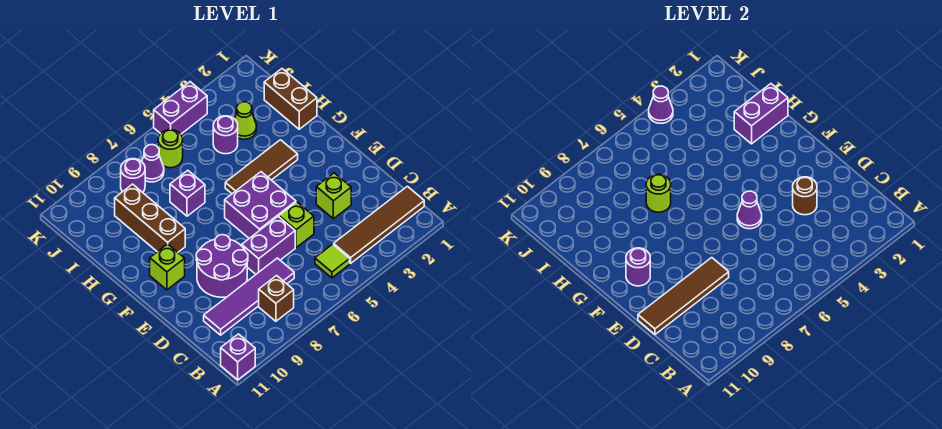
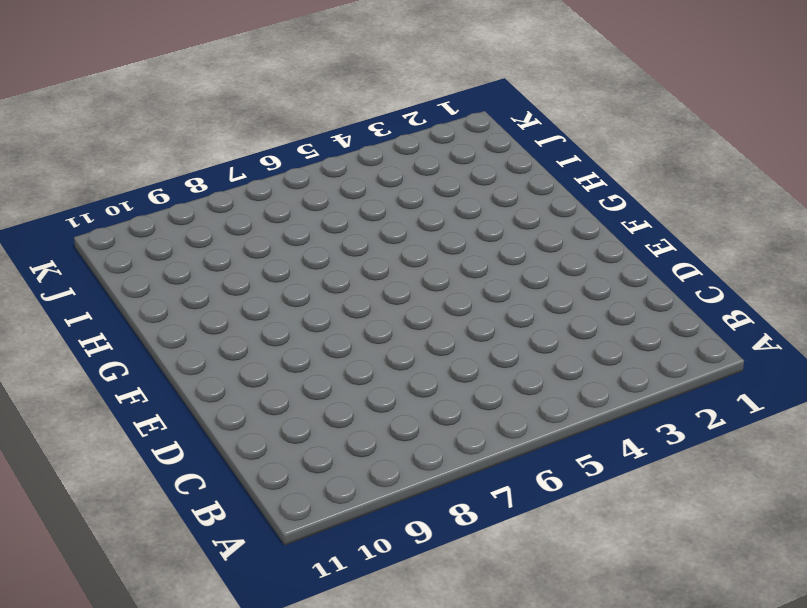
none -> purple 1x1 brick [221,334,255,380]
none -> brown 1x4 tile [334,186,424,263]
none -> lime 1x1 tile [315,244,350,278]

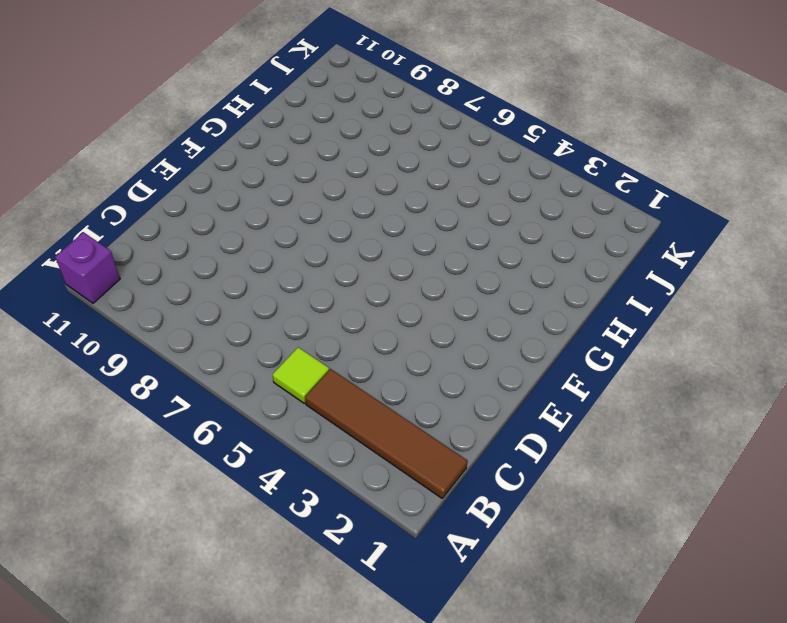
none -> brown 1x1 brick [259,276,294,321]
none -> purple 1x4 tile [204,258,294,335]
none -> lime 1x1 brick [316,173,351,219]

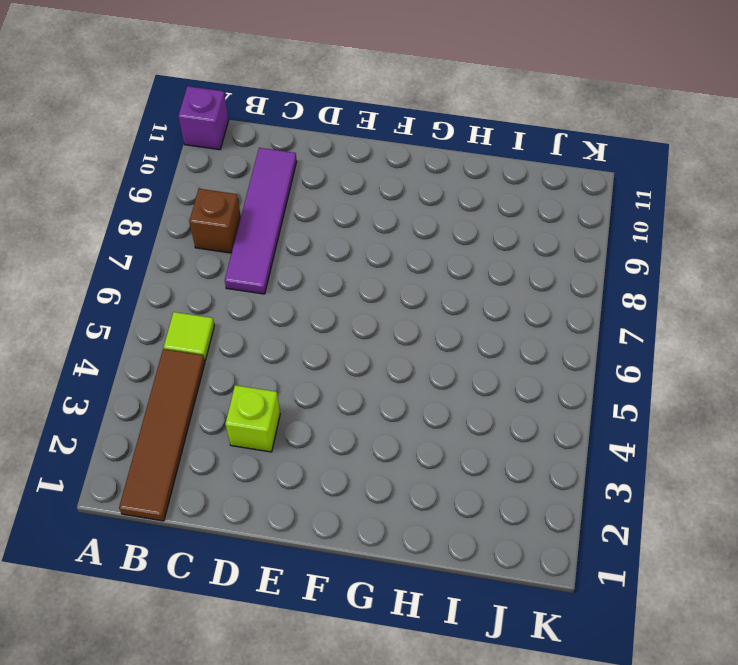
none -> lime 1x1 brick [279,202,314,248]
none -> purple 1x2 brick [242,216,295,274]
none -> purple 2x2 round brick [196,235,248,297]

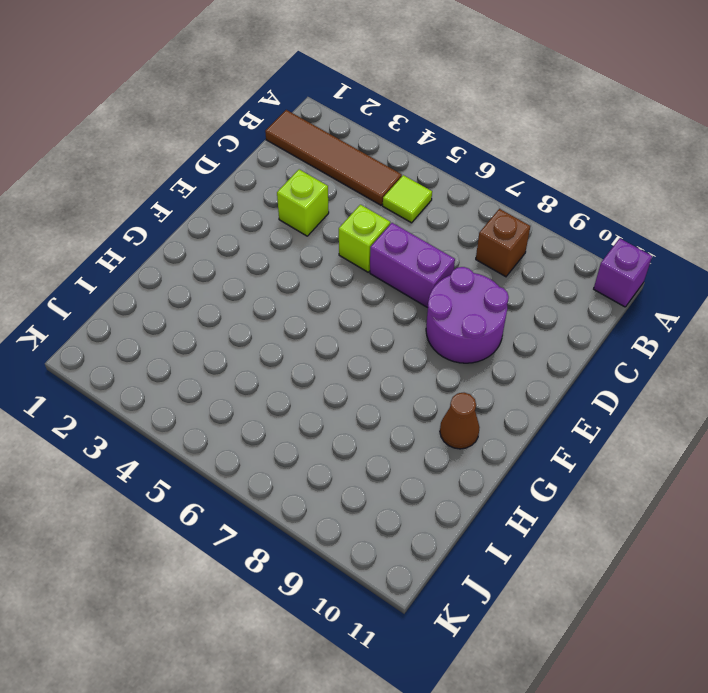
brown 1x1 cone [440,393,480,449] -> none
none -> purple 1x4 tile [204,258,294,335]
none -> purple 2x2 brick [225,172,296,238]
none -> lime 1x1 brick [150,244,185,290]

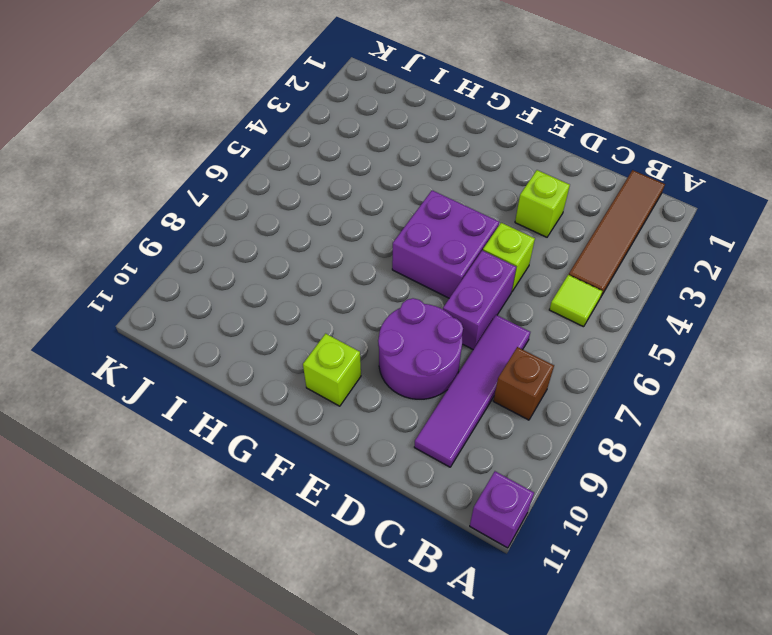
none -> brown 1x3 tile [225,140,298,194]
none -> brown 1x3 brick [115,184,185,252]
none -> brown 1x2 brick [264,69,317,129]

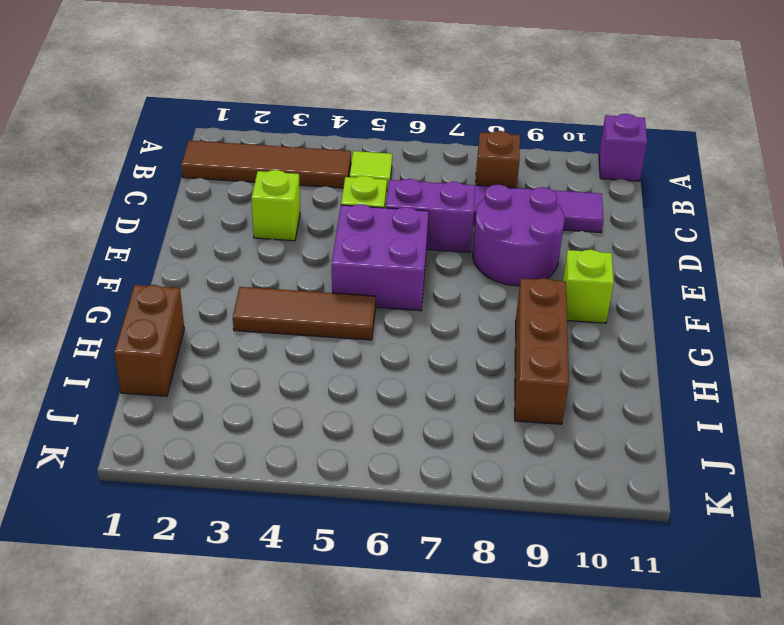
none -> purple 1x1 brick [170,170,205,216]
none -> lime 1x1 cone [234,102,257,139]
none -> purple 1x1 round brick [213,116,238,154]

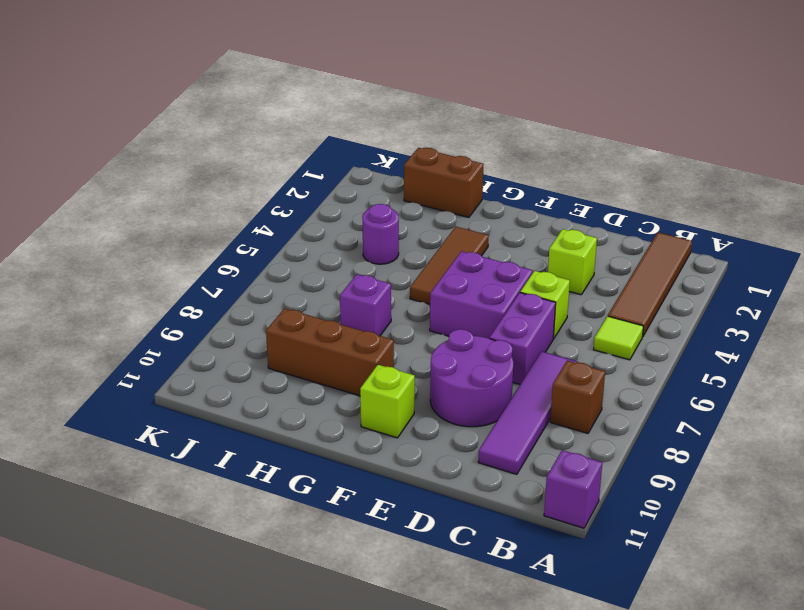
none -> lime 1x1 cone [234,102,257,139]
none -> lime 1x1 round brick [158,130,183,168]
none -> purple 1x1 cone [142,145,164,182]

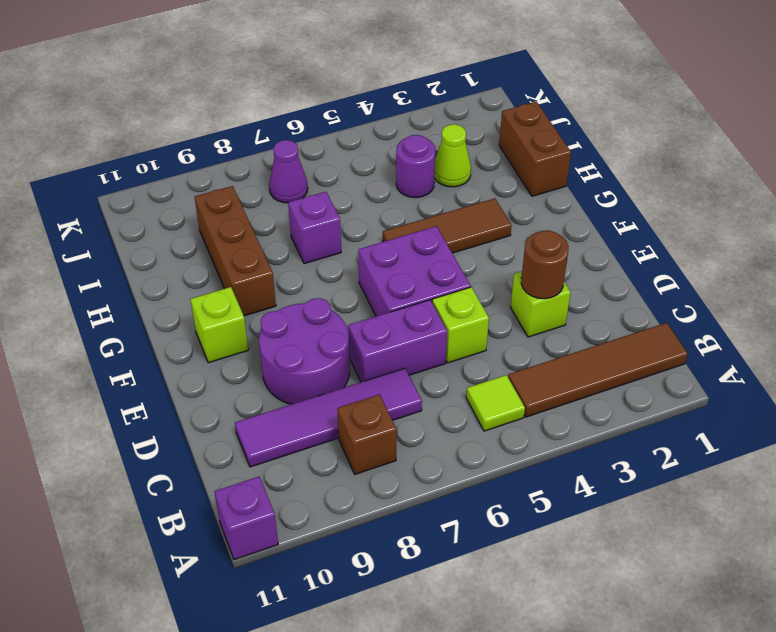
none -> lime 1x1 round brick [158,130,183,168]
none -> purple 1x1 round brick [121,159,145,192]
none -> purple 1x2 brick [154,82,207,134]

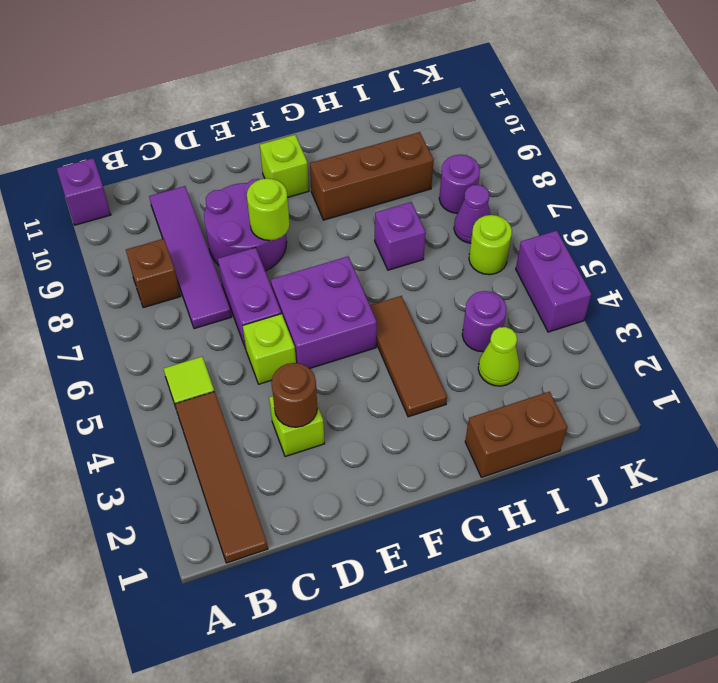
lime 1x1 round brick [247,178,290,240] -> lime 1x1 round brick moved to [646,174,671,212]
none -> brown 1x4 tile [638,258,729,334]
none -> purple 1x1 cone [737,191,762,229]
none -> purple 1x1 round brick [626,248,650,286]

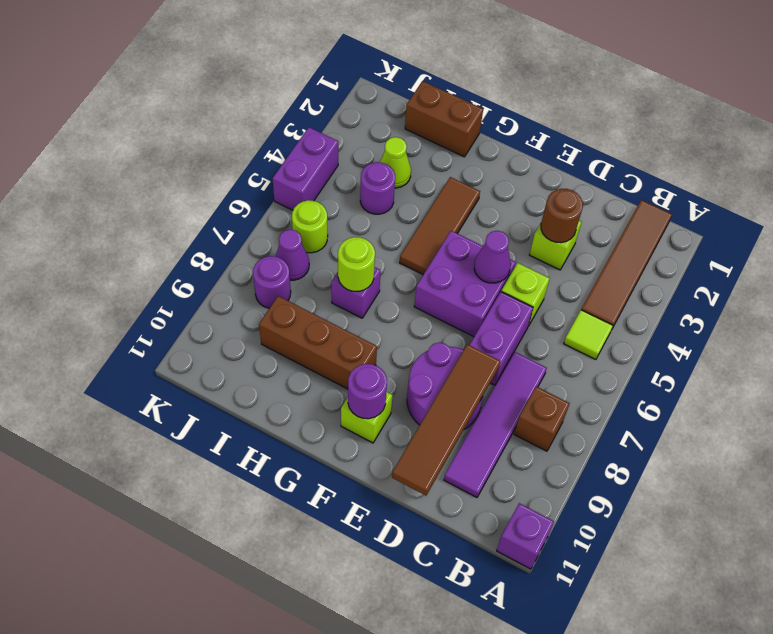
none -> purple 1x2 brick [734,84,788,144]
none -> purple 1x1 cone [649,86,673,123]

